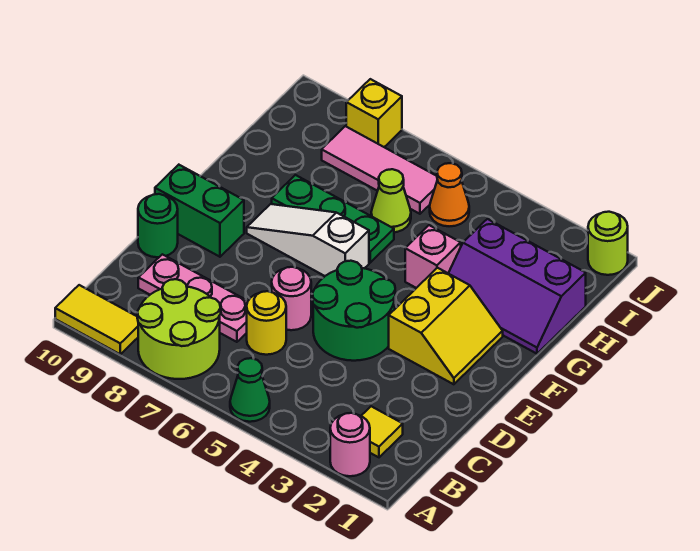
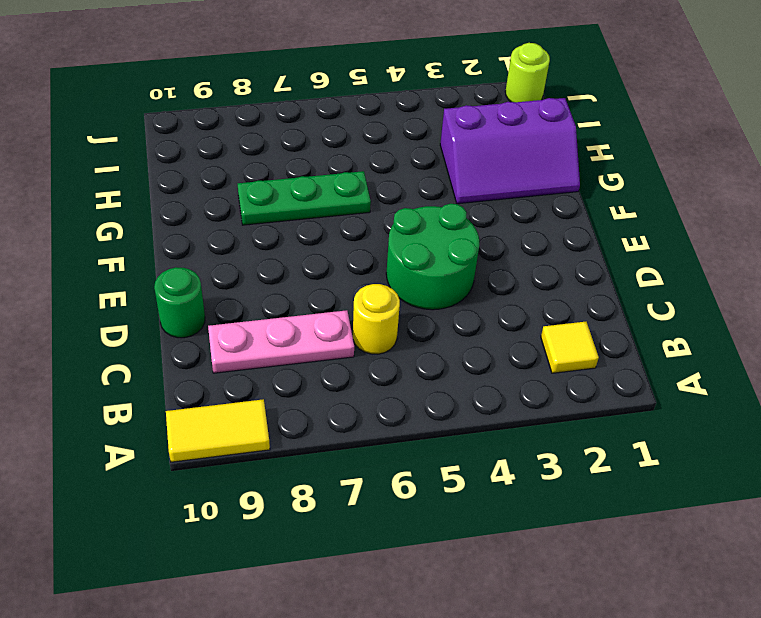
none -> pink 1x1 round brick [330,413,370,476]
none -> green 1x1 cone [230,358,270,422]
none -> lime 2x2 round brick [137,279,221,379]

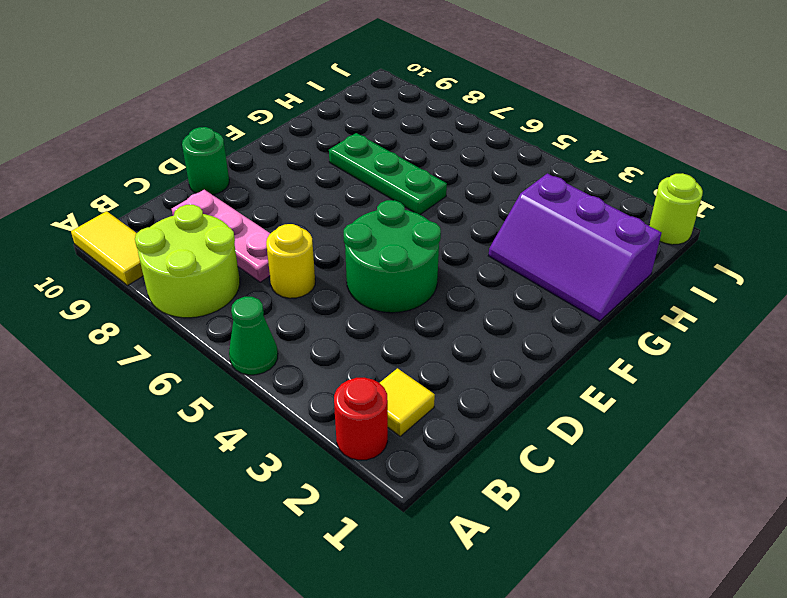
red 1x1 round brick [334,378,388,460] -> pink 1x1 round brick [330,413,370,476]
none -> pink 1x1 round brick [272,267,311,330]
none -> yellow 2x2 slope [389,268,503,384]
none -> green 1x2 brick [155,165,244,257]

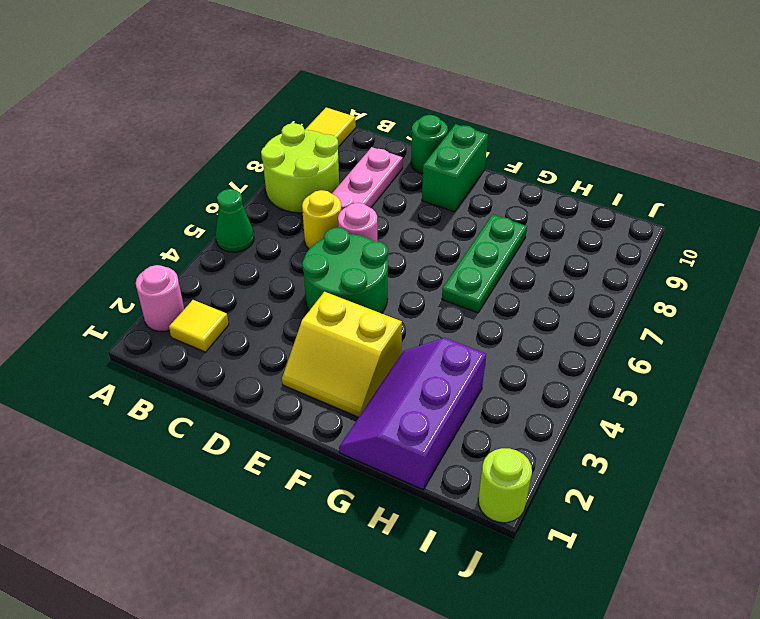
none -> white 1x3 slope [247,204,369,276]
none -> pink 1x1 brick [405,225,461,288]
none -> lime 1x1 cone [371,169,411,232]

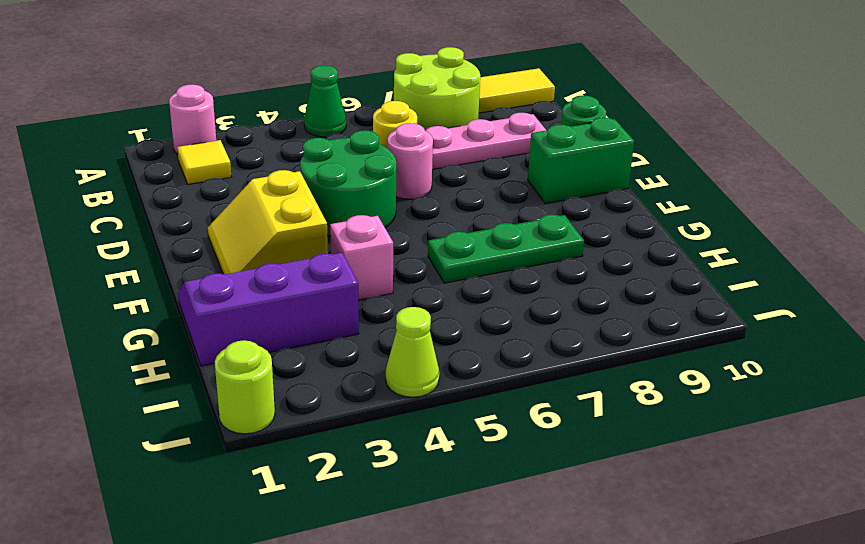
lime 1x1 cone [386,307,439,397] -> lime 1x1 cone moved to [371,169,411,232]
none -> white 1x3 slope [247,204,369,276]
none -> orange 1x1 cone [430,163,469,226]
none -> pink 1x3 tile [322,126,437,214]

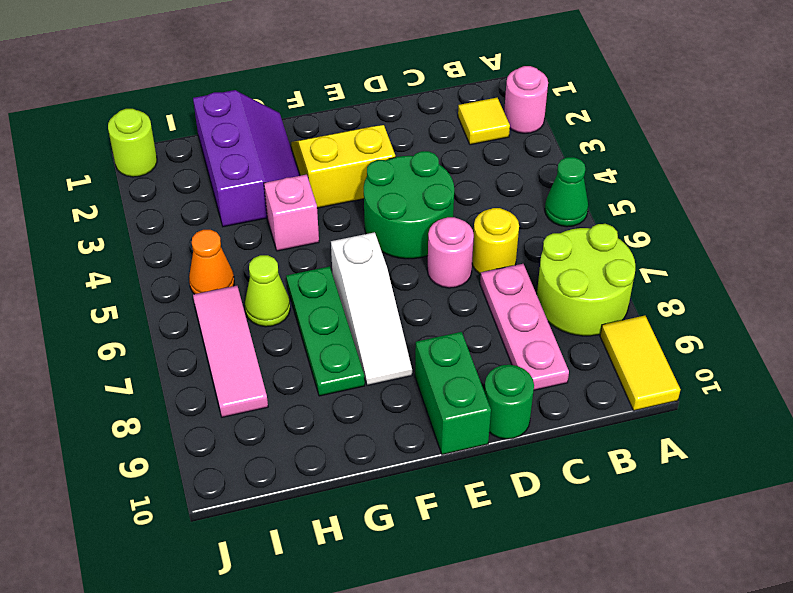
none -> yellow 1x1 brick [346,79,402,147]

